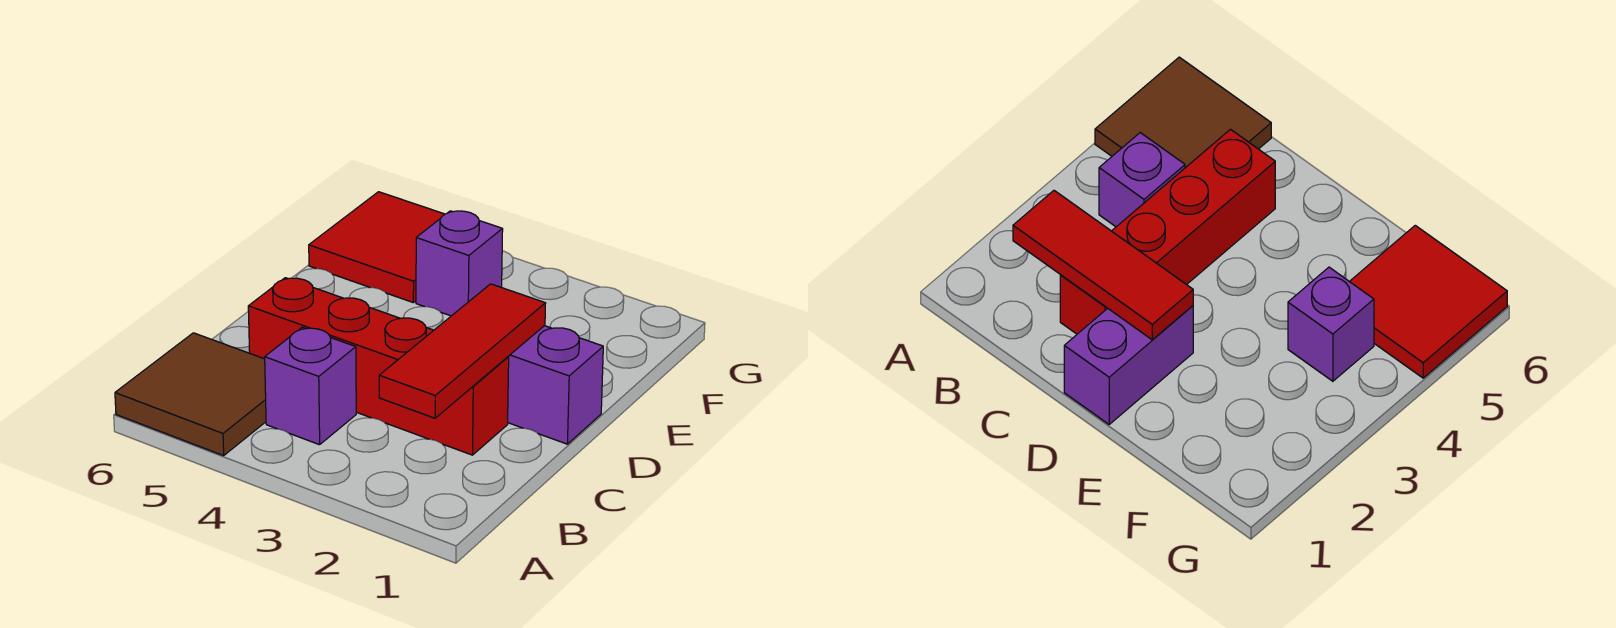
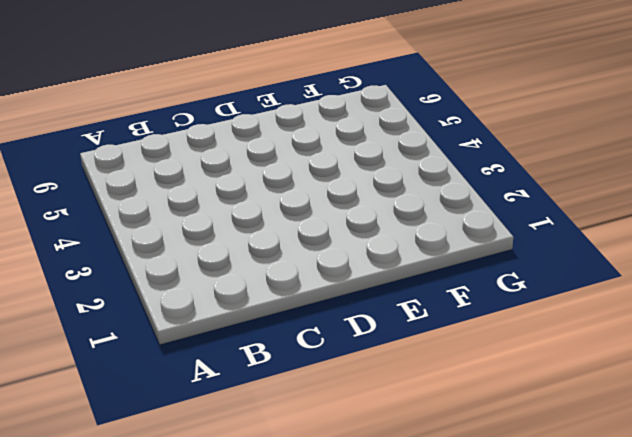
none -> brown 2x2 tile [115,333,266,456]
none -> purple 1x1 brick [265,327,356,445]

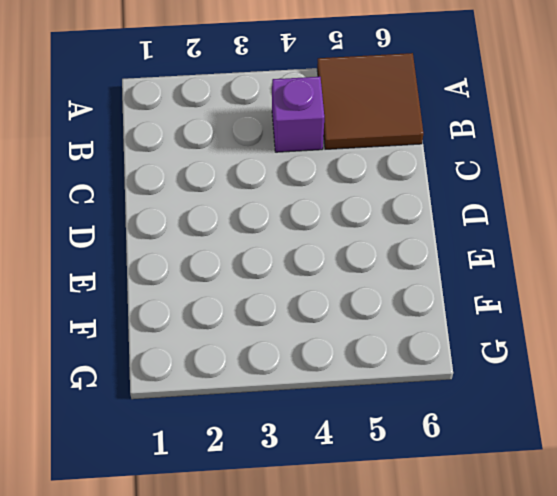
none -> red 1x4 brick [248,278,509,455]
none -> purple 1x2 brick [508,326,603,444]

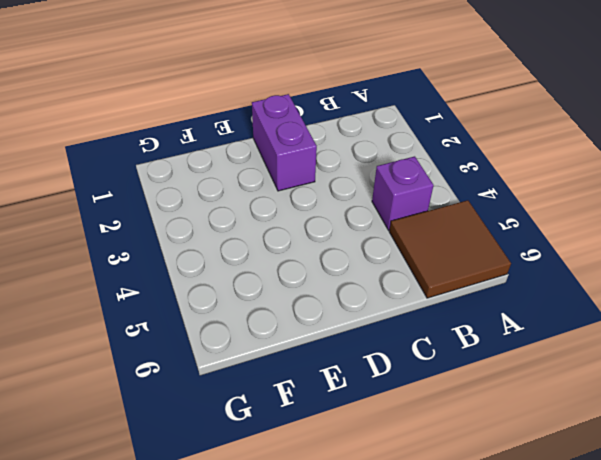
none -> red 1x4 brick [248,278,509,455]
none -> purple 1x1 brick [416,211,503,316]

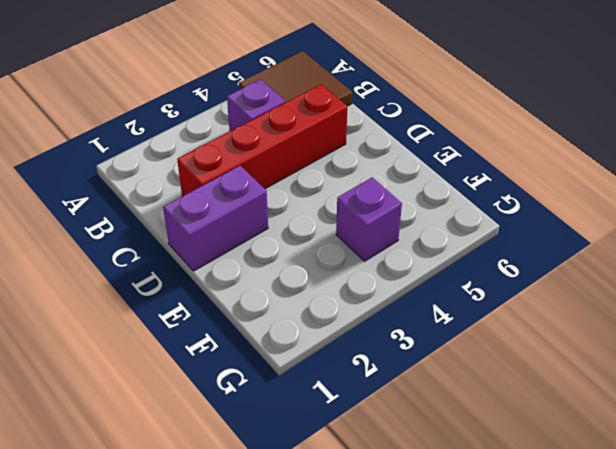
none -> red 2x2 tile [309,192,445,302]
none -> red 1x3 tile [379,284,546,418]

